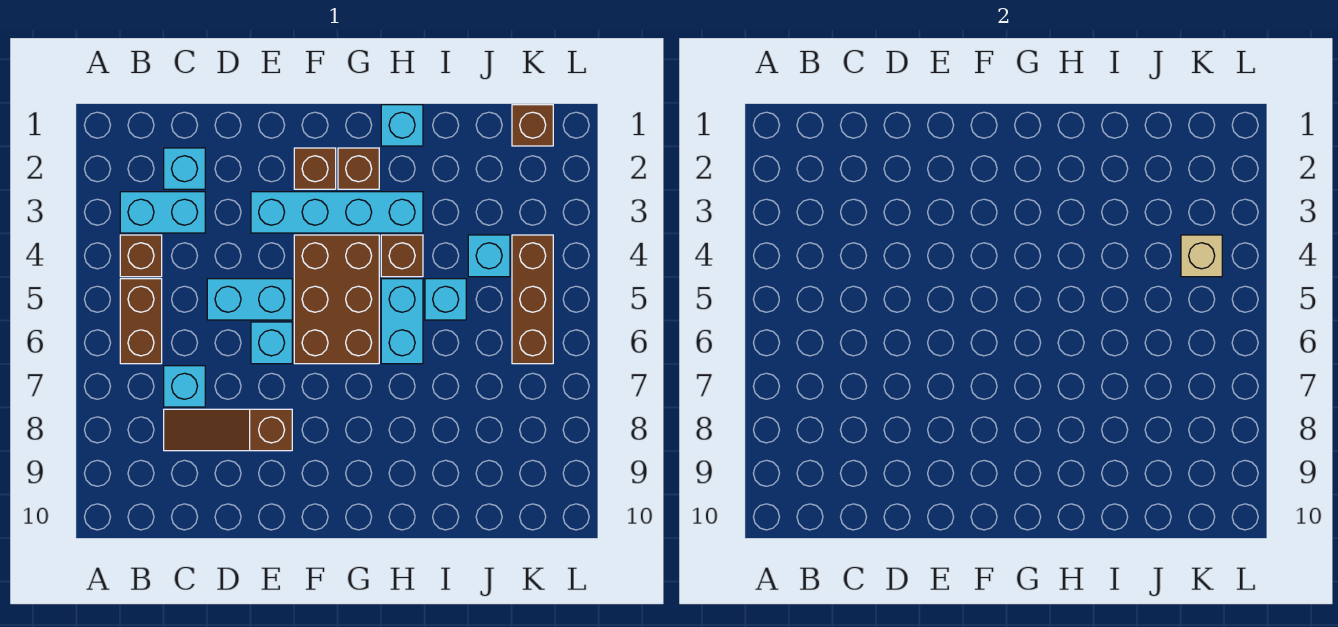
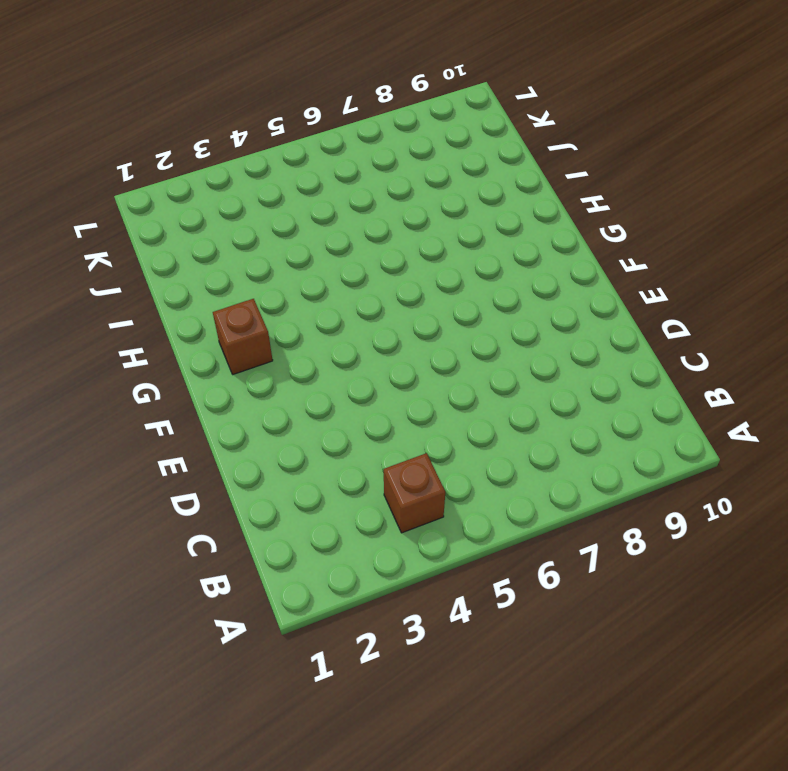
none -> cyan 1x2 brick [120,192,205,233]
none -> brown 1x2 brick [120,279,162,364]
none -> cyan 1x1 brick [164,148,205,189]

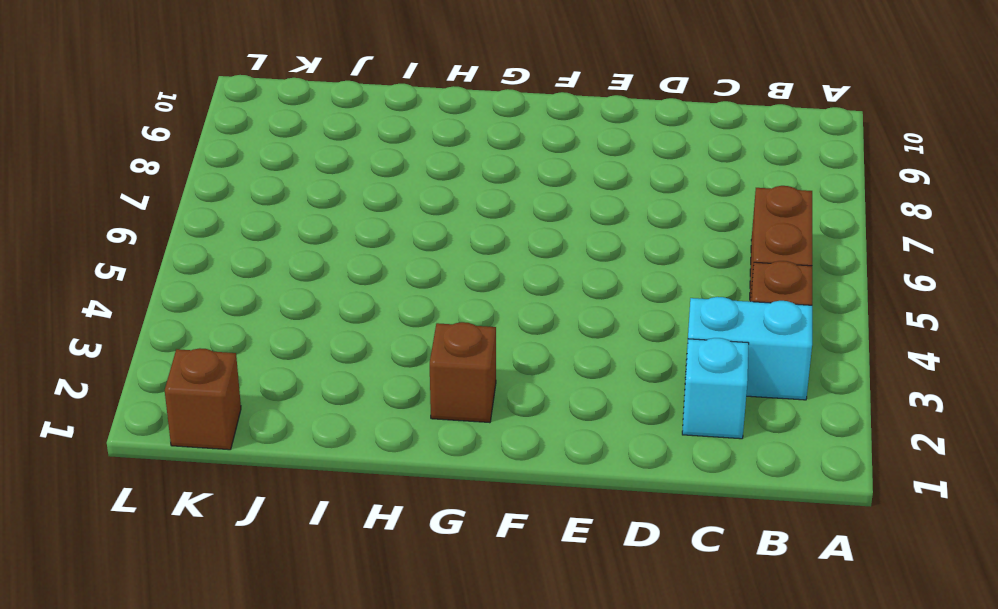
none -> cyan 1x1 brick [164,366,205,407]
none -> brown 1x3 slope [164,409,292,451]
none -> cyan 1x2 brick [207,279,292,320]

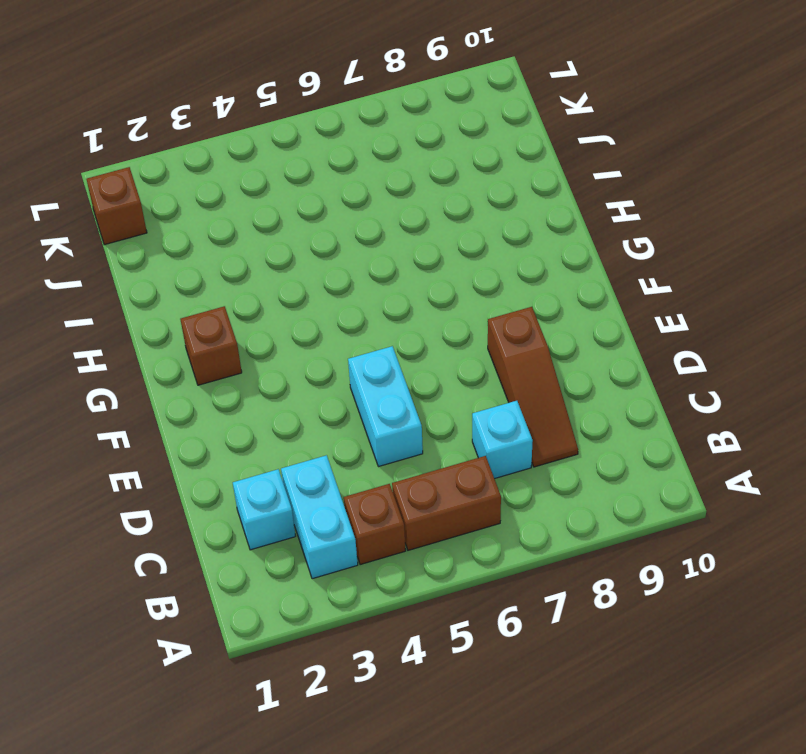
none -> cyan 1x4 brick [251,192,423,233]
none -> cyan 1x1 brick [251,322,292,364]
none -> brown 1x1 brick [294,148,336,189]

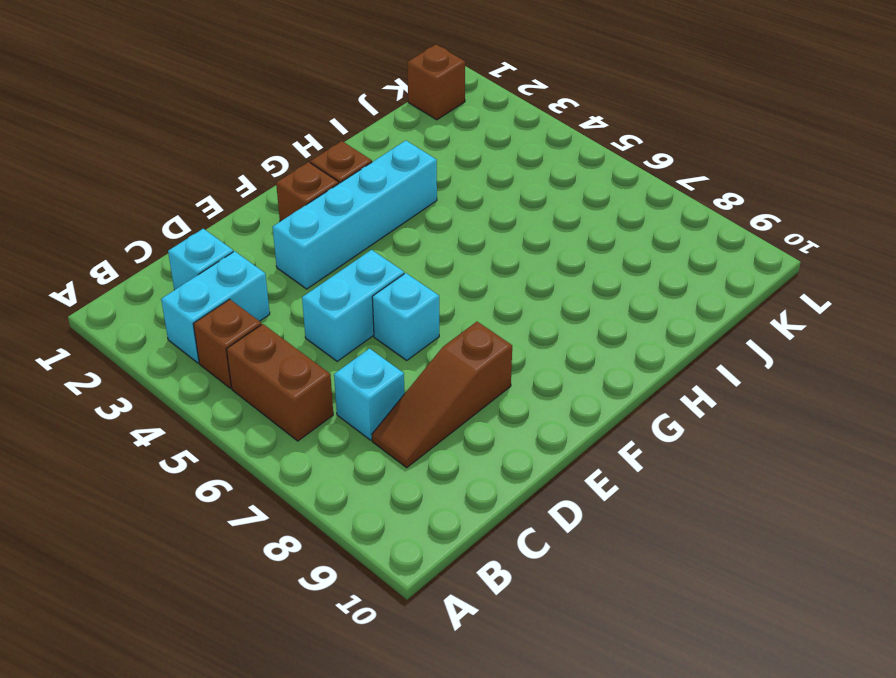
none -> brown 2x3 brick [294,235,379,364]
none -> cyan 1x1 brick [381,105,423,146]
none -> brown 1x1 brick [381,235,423,277]

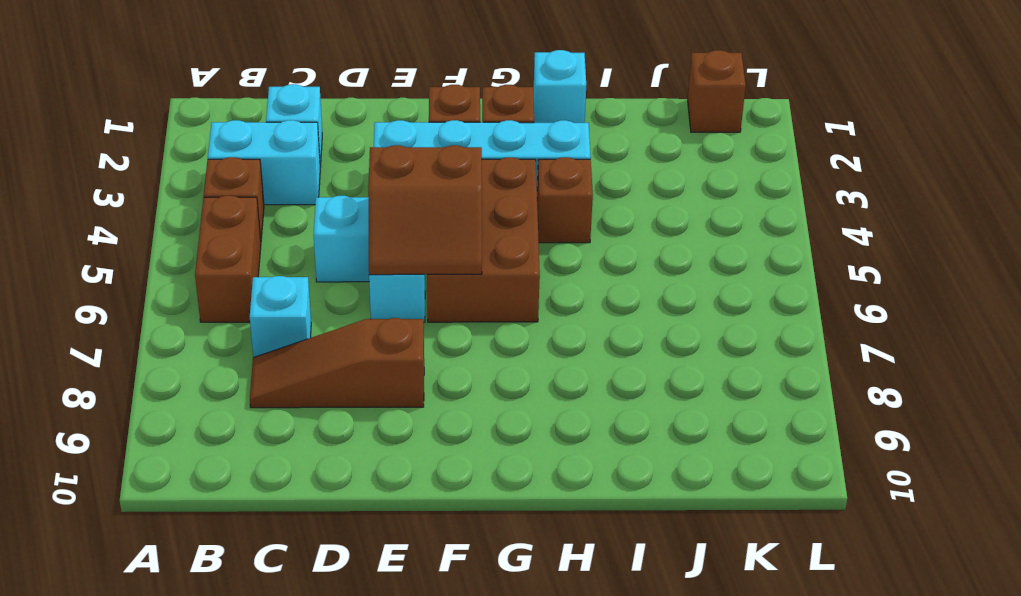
brown 2x2 slope [368,145,482,275] -> none
none -> cyan 1x2 brick [381,279,423,364]
none -> cyan 1x1 brick [425,279,466,320]
none -> cyan 1x1 brick [468,235,510,277]

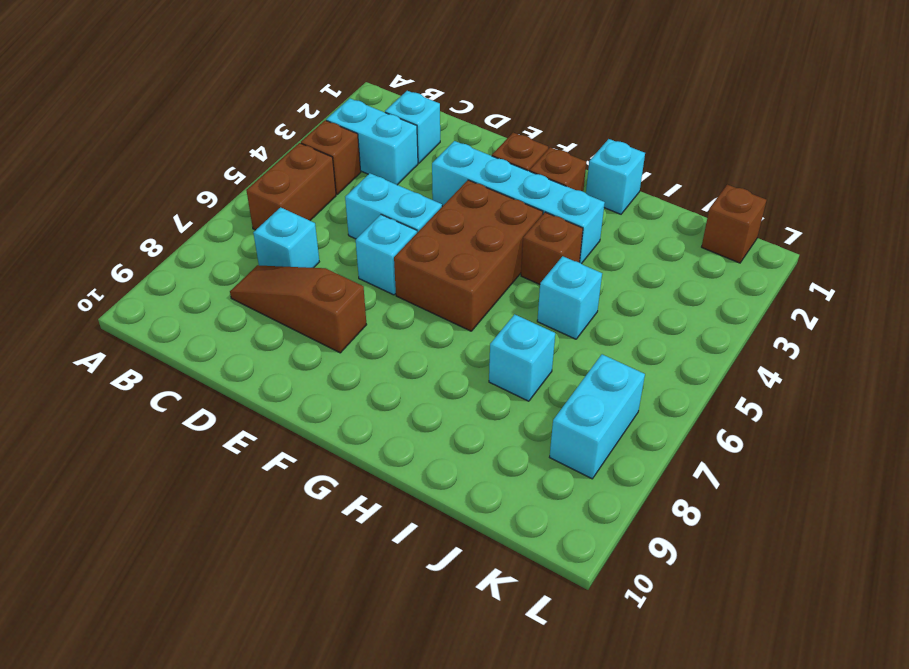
cyan 1x1 brick [489,314,555,401] -> cyan 1x1 brick moved to [468,235,510,277]
cyan 1x2 brick [550,354,645,479] -> cyan 1x2 brick moved to [381,279,423,364]
none -> brown 1x3 brick [512,235,553,364]
none -> tan 1x1 brick [1181,235,1222,277]

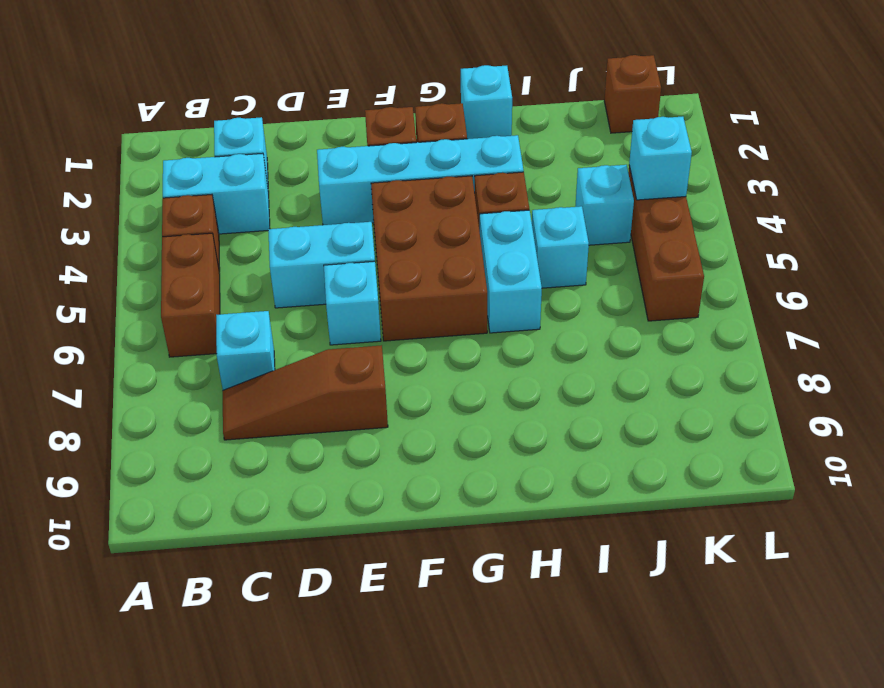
cyan 1x1 brick [629,117,692,200] -> tan 1x1 brick [1181,235,1222,277]

